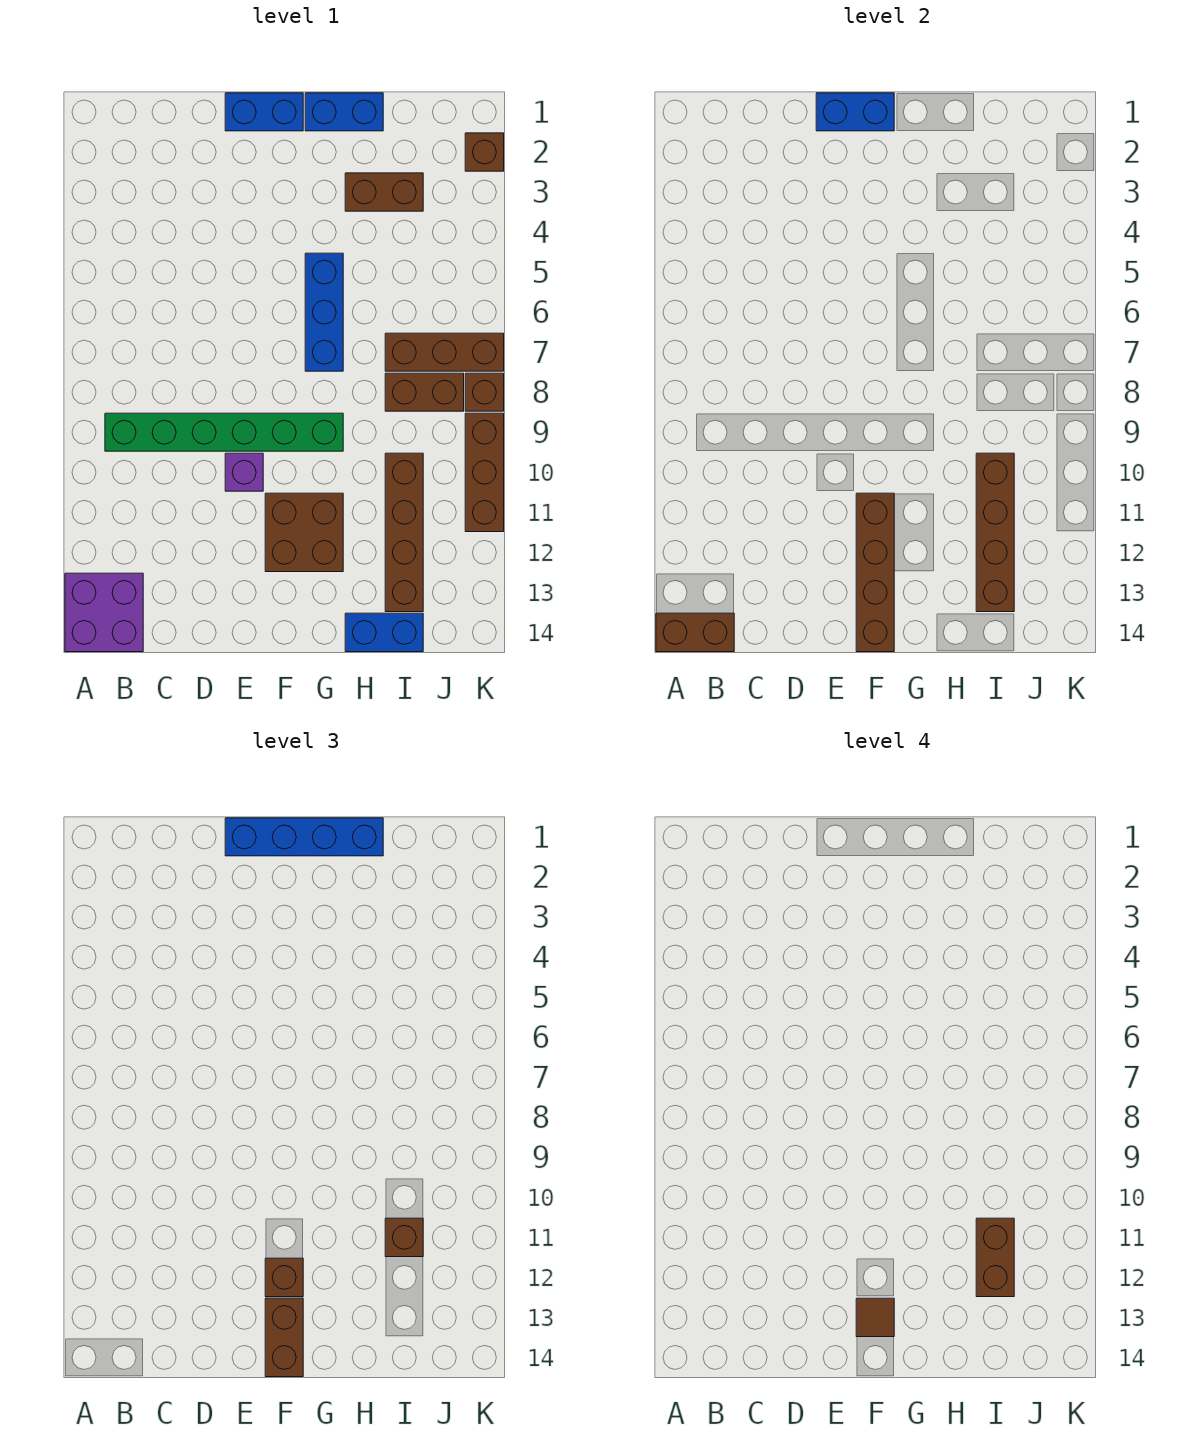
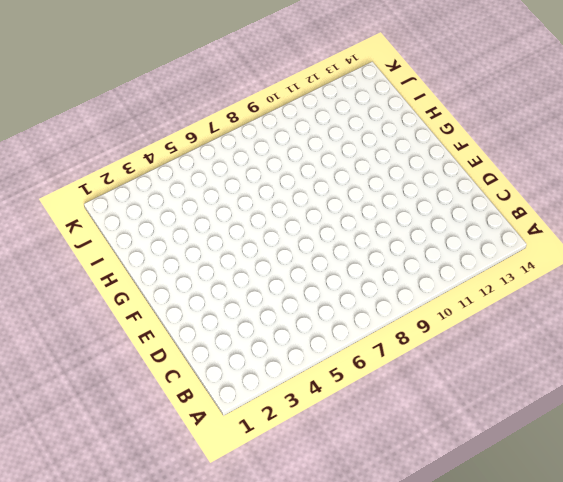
none -> purple 2x2 brick [65,573,143,652]
none -> green 1x6 brick [105,413,343,451]
none -> blue 1x2 brick [225,93,303,131]

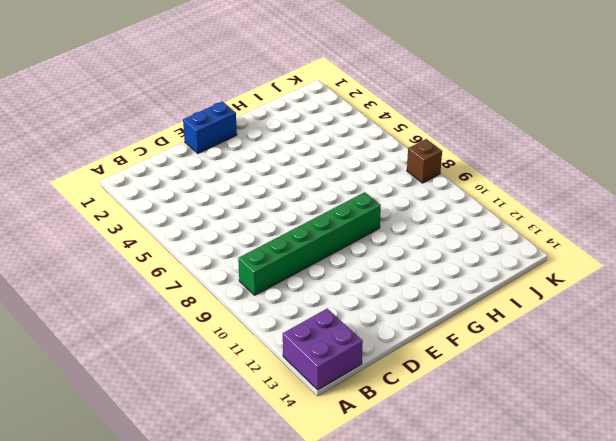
none -> purple 1x1 brick [225,453,263,491]
none -> brown 2x2 brick [265,493,343,572]
none -> blue 1x2 brick [305,93,383,131]

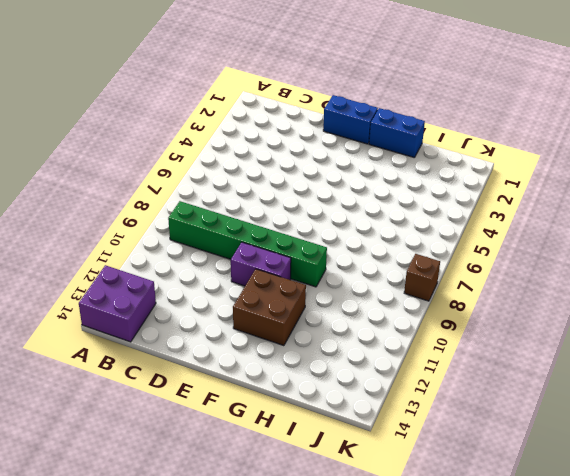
purple 1x2 brick [231,242,291,286] -> purple 1x1 brick [225,453,263,491]
none -> blue 1x3 brick [305,253,343,371]
none -> brown 1x2 brick [345,173,423,211]
none -> blue 1x2 brick [345,613,423,652]

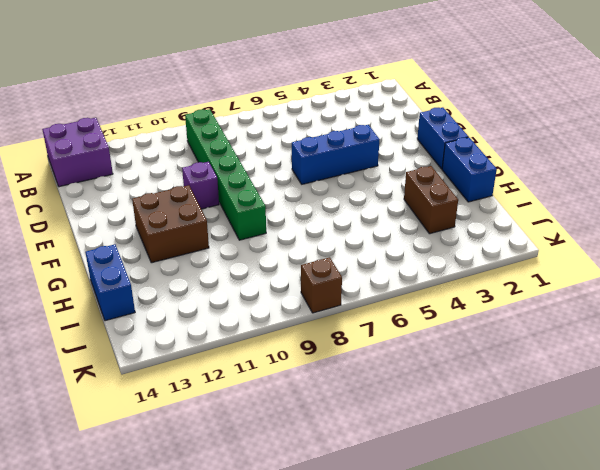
blue 1x3 brick [292,125,380,184] -> blue 1x3 brick moved to [305,253,343,371]
none -> brown 1x3 brick [385,333,504,371]
none -> brown 1x2 brick [385,373,464,411]
none -> brown 1x4 brick [385,453,423,612]

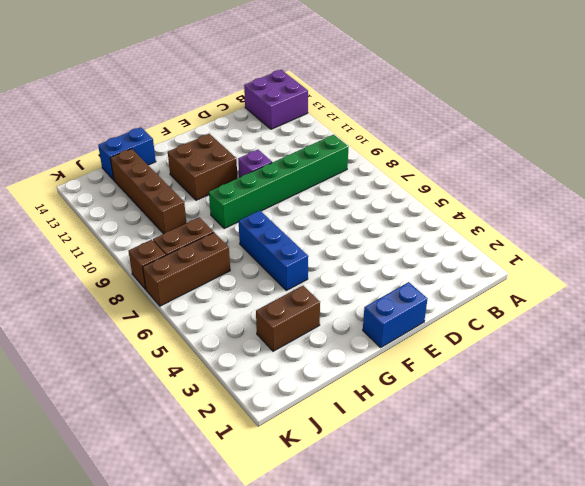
none -> blue 1x2 brick [305,93,383,131]
none -> brown 1x1 brick [465,133,504,171]
none -> brown 1x3 brick [465,413,504,532]

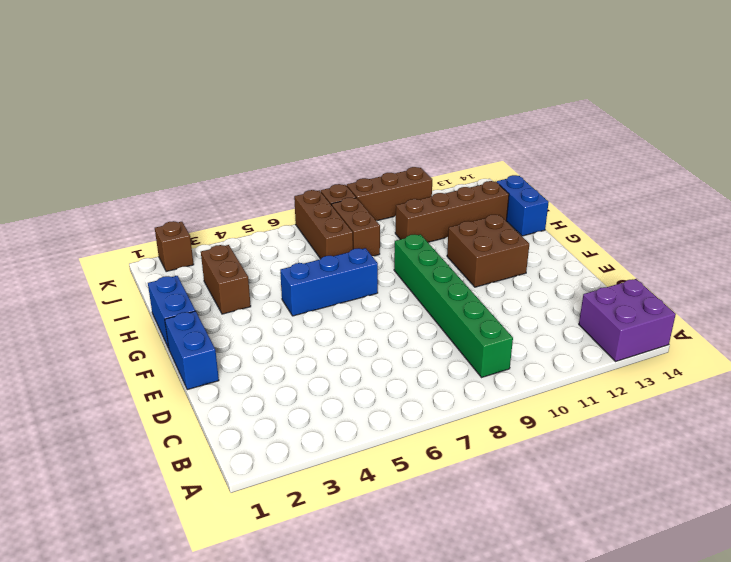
none -> purple 1x1 brick [225,453,263,491]
none -> brown 1x2 brick [656,613,734,652]
none -> blue 1x2 brick [816,93,894,131]

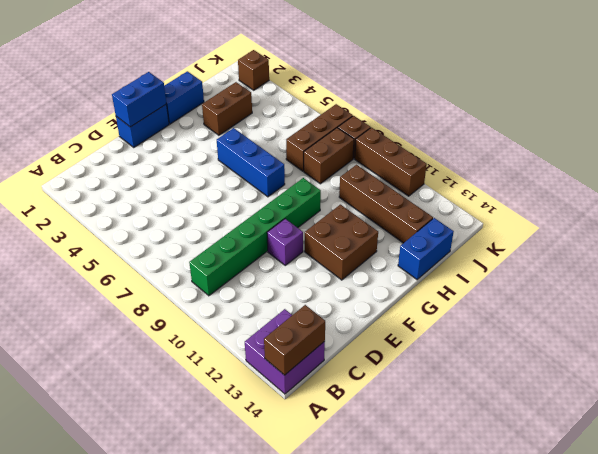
none -> brown 1x4 brick [856,493,894,652]
none -> brown 1x4 brick [976,453,1014,612]
none -> blue 1x4 brick [225,818,383,856]

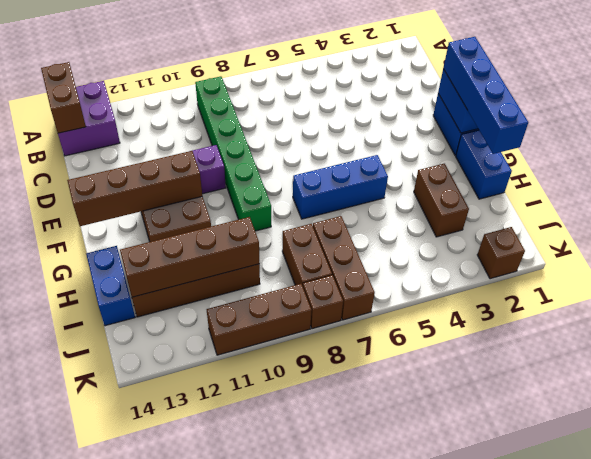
none -> brown 1x1 brick [265,1258,303,1297]
none -> brown 1x2 brick [265,1298,303,1377]
none -> brown 1x1 brick [385,1218,423,1257]

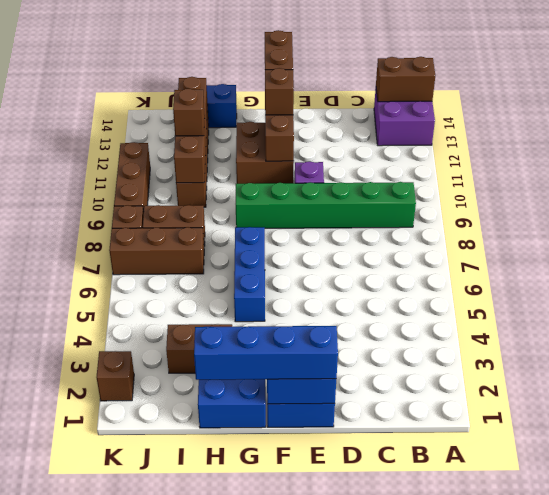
none -> brown 1x1 tile [856,1298,894,1337]
none -> brown 1x2 brick [976,1218,1014,1297]

